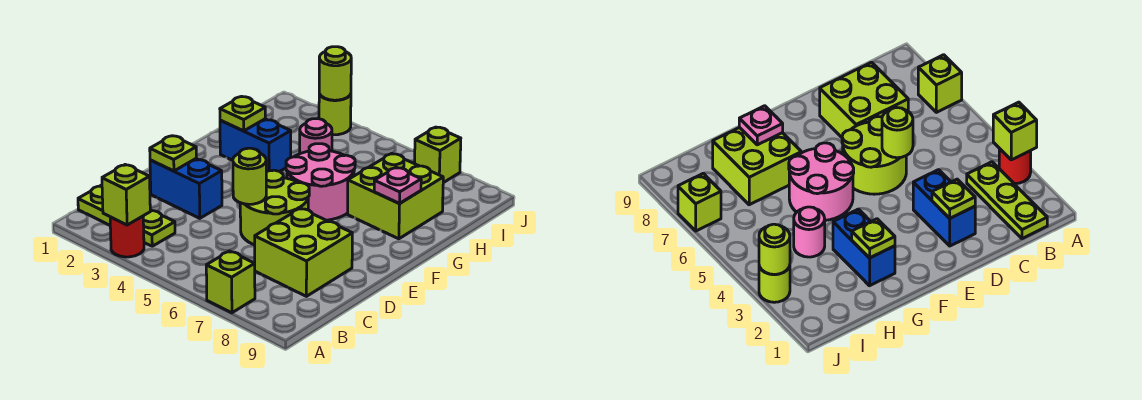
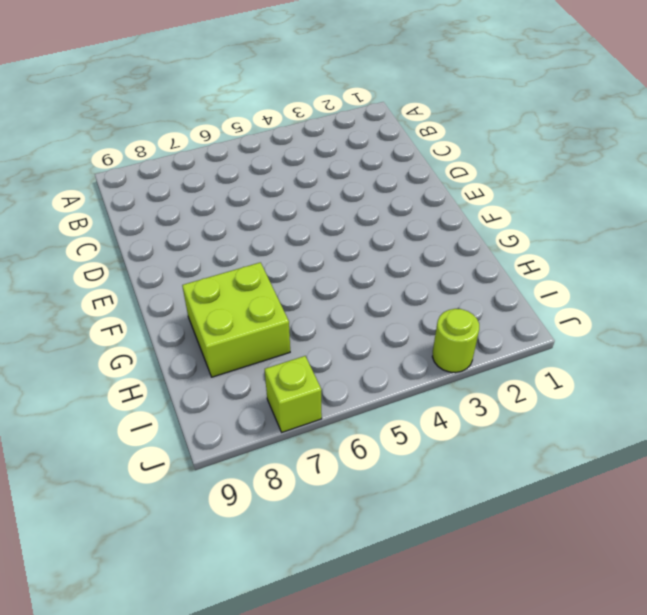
none -> red 1x1 round brick [110,216,144,257]
none -> lime 1x1 brick [206,251,255,313]
none -> lime 1x3 plate [78,186,175,246]

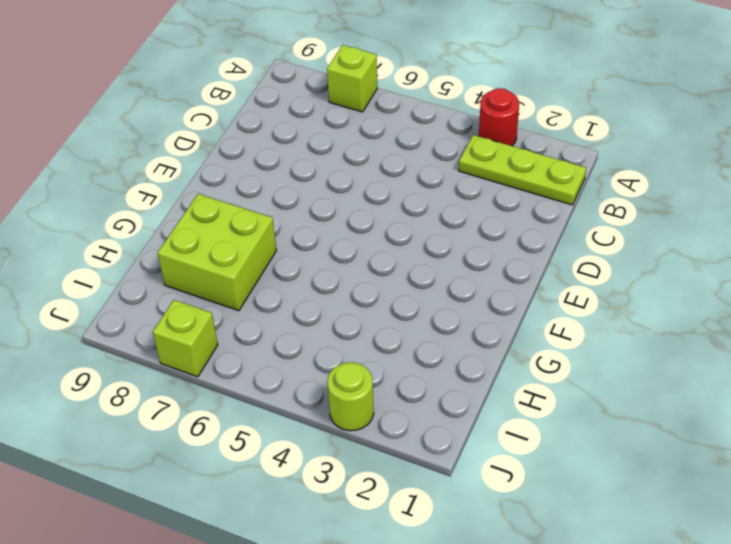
none -> lime 2x2 brick [255,208,352,296]
none -> blue 1x2 brick [150,159,222,218]
none -> lime 2x2 round brick [240,170,309,245]

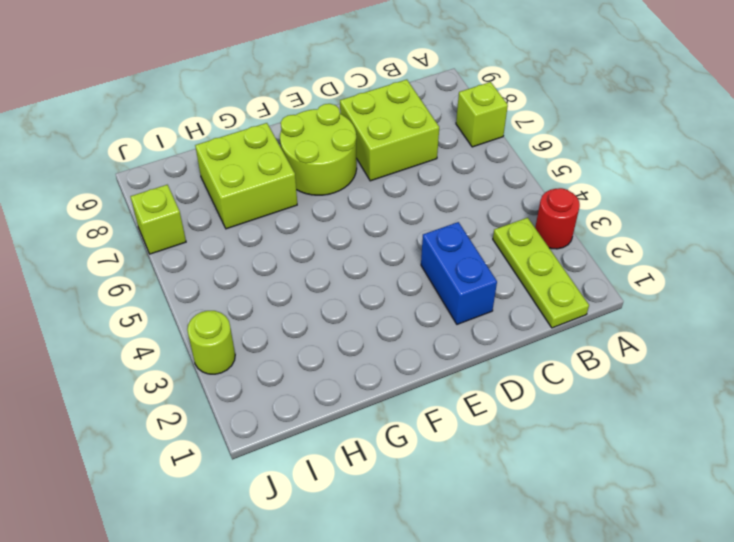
lime 2x2 round brick [280,104,357,195] -> lime 2x2 round brick moved to [240,170,309,245]
none -> pink 2x2 round brick [286,144,355,220]
none -> blue 1x2 brick [220,119,291,172]
none -> pink 1x1 round brick [300,119,332,154]

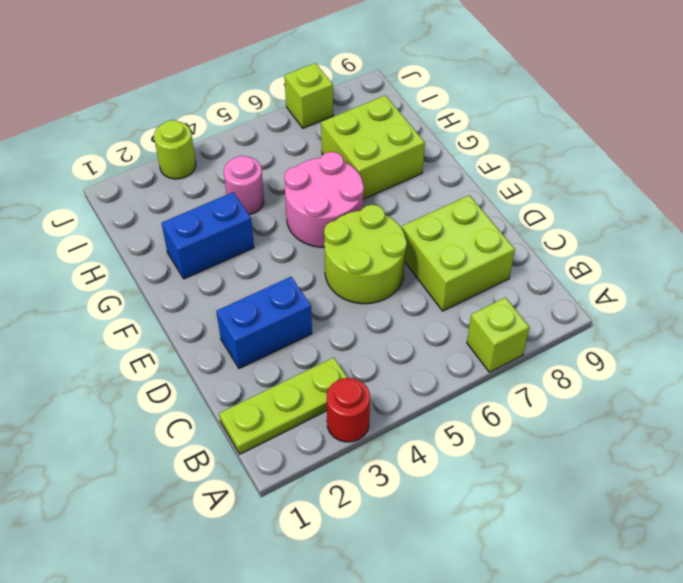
none -> lime 1x1 brick [102,165,150,225]
none -> lime 1x1 plate [150,136,196,171]
none -> lime 1x1 round brick [233,148,266,204]

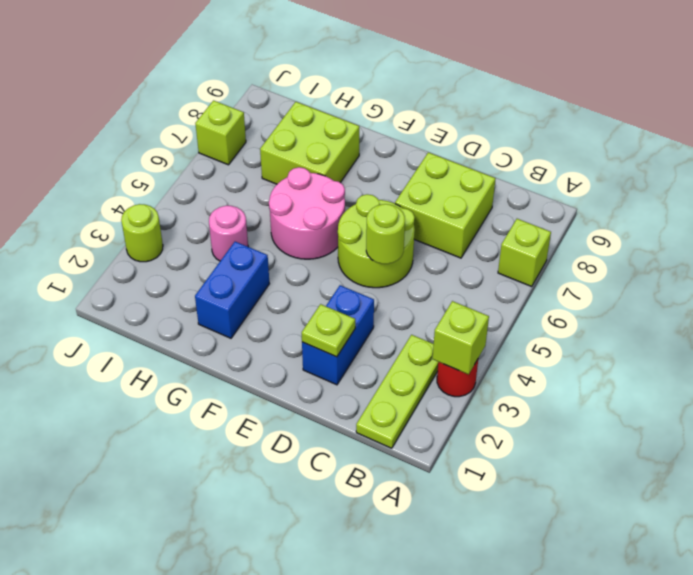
none -> lime 1x1 plate [220,97,265,131]
none -> pink 1x1 plate [374,167,421,204]
none -> lime 1x1 round brick [319,47,351,100]

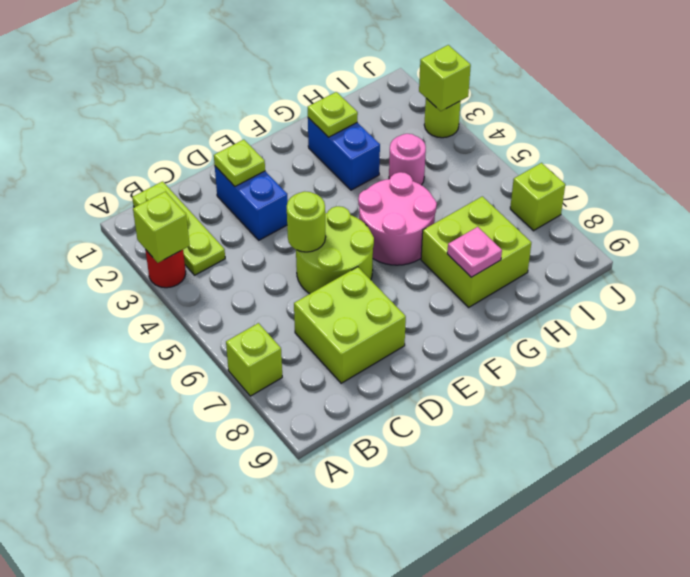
lime 1x1 brick [419,45,471,111] -> lime 1x1 round brick [319,47,351,100]

